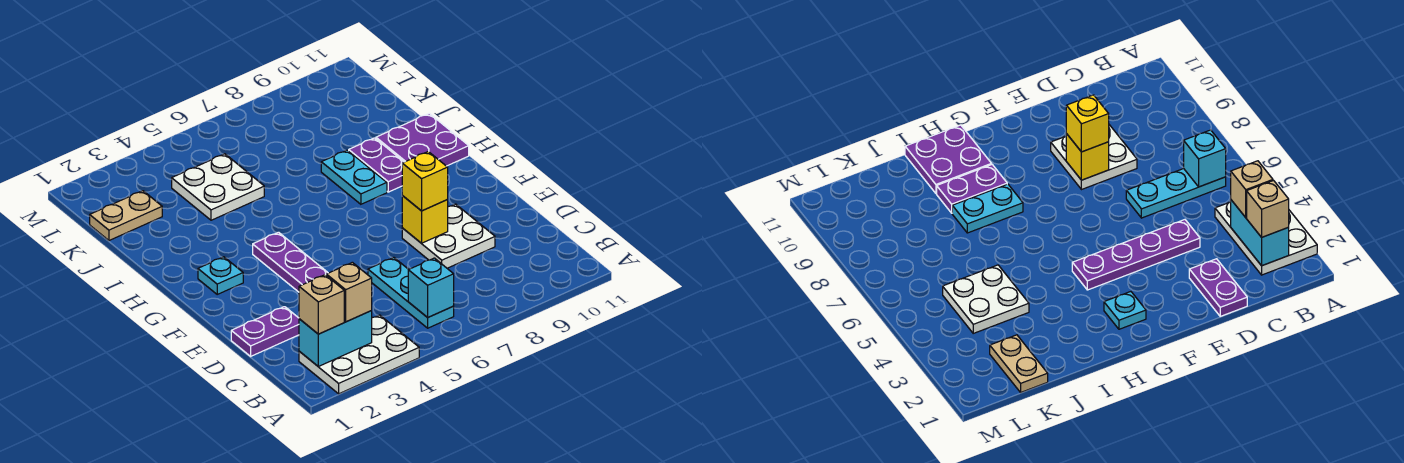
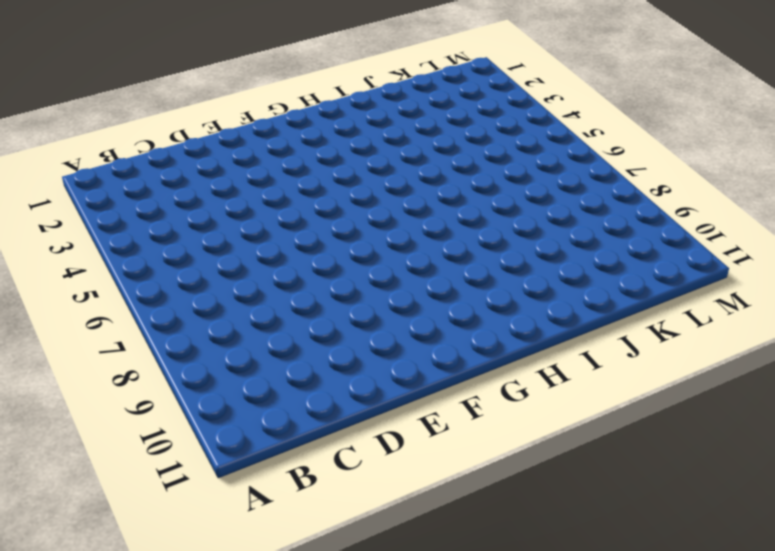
none -> white 2x3 plate [299,315,419,394]
none -> cyan 1x3 plate [368,258,454,328]
none -> purple 1x2 plate [231,307,299,356]

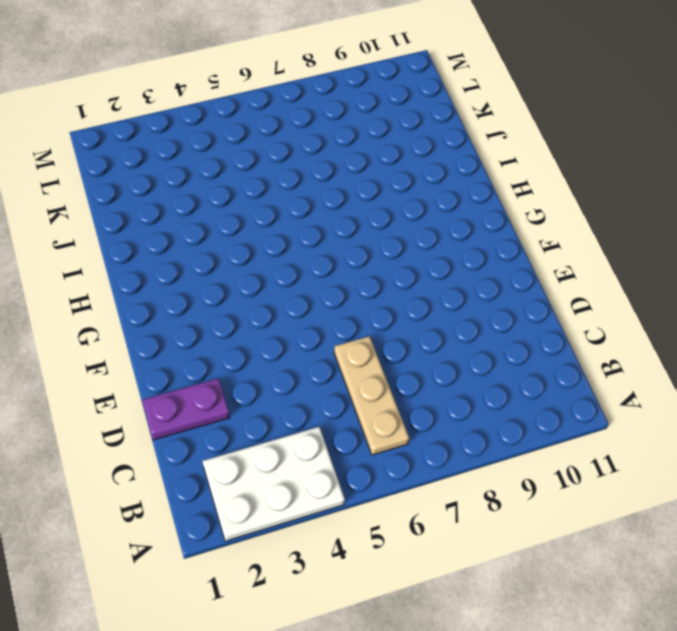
tan 1x3 plate [334,336,409,455] -> cyan 1x3 plate [368,258,454,328]
none -> purple 1x4 plate [253,232,328,292]
none -> white 2x2 plate [402,204,495,268]
none -> cyan 1x1 plate [198,257,243,294]

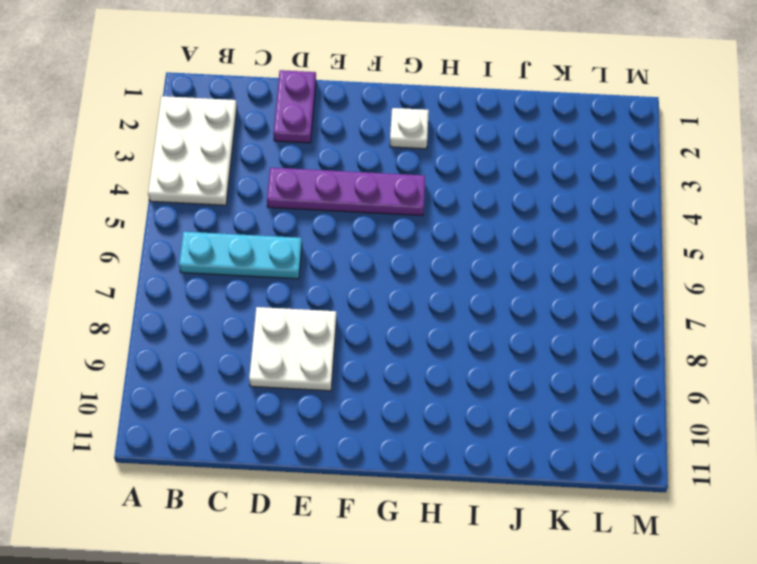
white 1x1 plate [390,108,429,149] -> cyan 1x1 plate [198,257,243,294]
none -> cyan 1x2 plate [321,150,387,204]
none -> purple 1x2 plate [349,138,404,192]
none -> purple 2x2 plate [376,113,469,166]

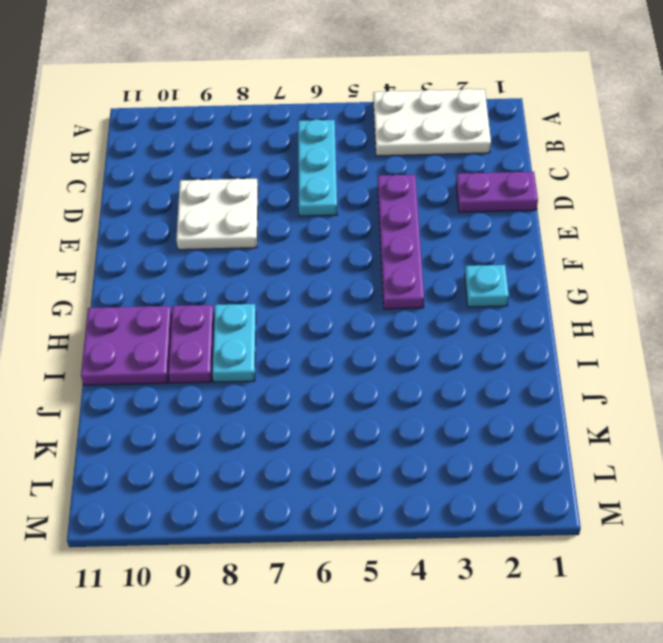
none -> white 2x2 plate [172,154,264,220]
none -> tan 1x2 plate [90,191,162,240]
none -> cyan 1x2 brick [299,311,372,366]

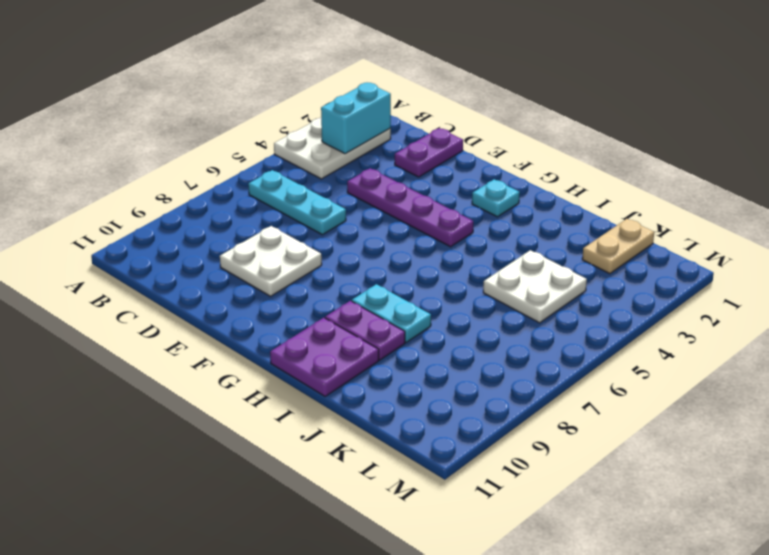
none -> cyan 1x1 brick [408,258,454,317]
none -> yellow 1x1 brick [402,196,448,243]
none -> tan 1x1 brick [299,275,344,334]

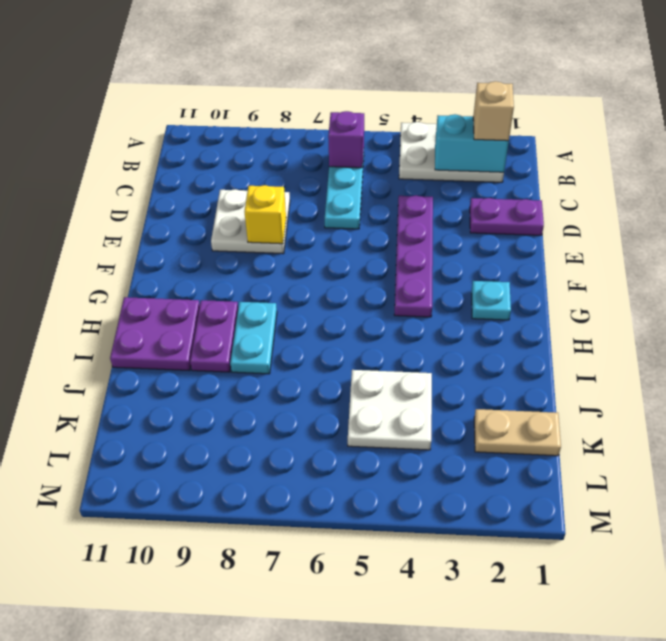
purple 1x1 brick [328,111,364,168] -> cyan 1x1 brick [408,258,454,317]
none -> tan 1x1 brick [326,262,372,322]
none -> yellow 1x1 brick [402,151,448,211]

